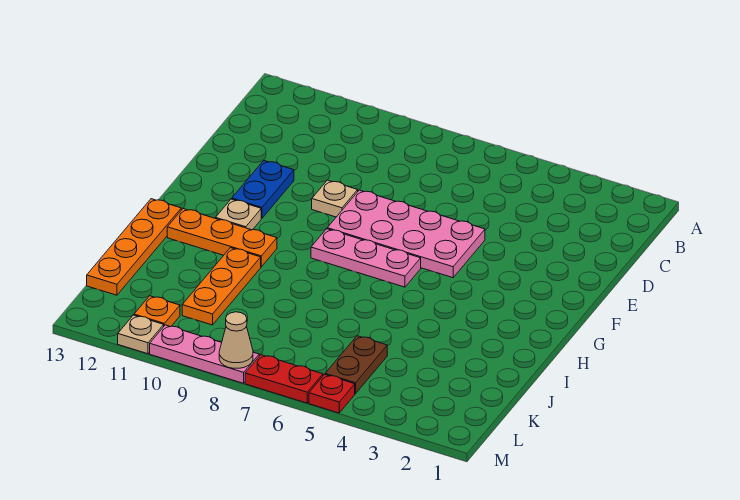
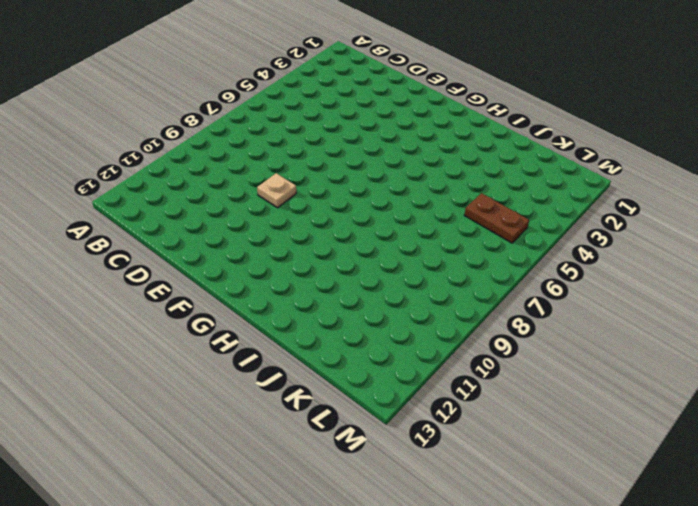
none -> pink 2x4 plate [327,190,485,278]
none -> blue 1x2 plate [232,160,294,218]
none -> pink 1x3 plate [311,229,421,287]

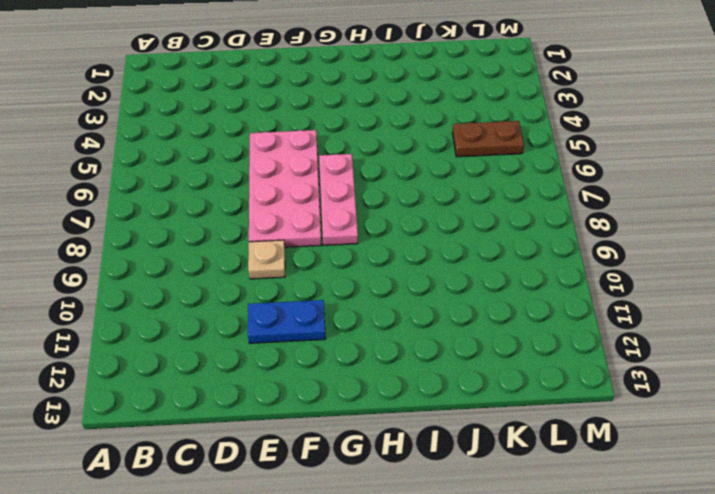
none -> tan 1x1 plate [216,199,261,230]
none -> orange 1x3 plate [167,209,277,267]
none -> orange 1x4 plate [87,199,181,295]

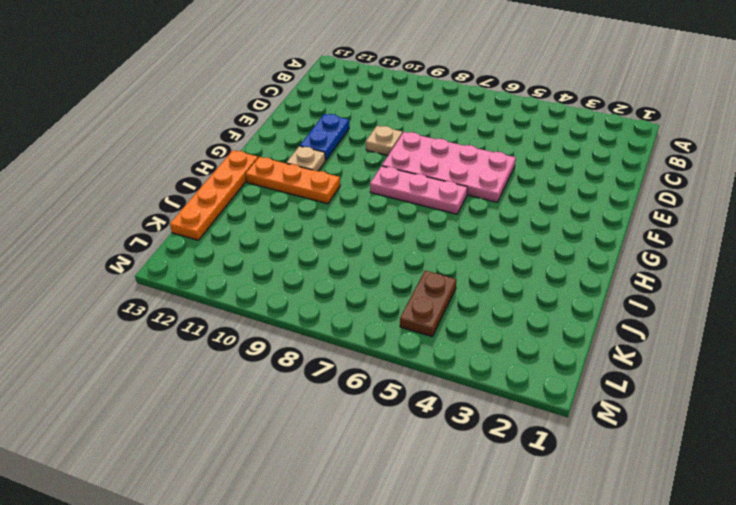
none -> orange 1x3 plate [182,248,261,325]
none -> orange 1x1 plate [134,296,180,327]
none -> red 1x1 plate [309,374,355,413]

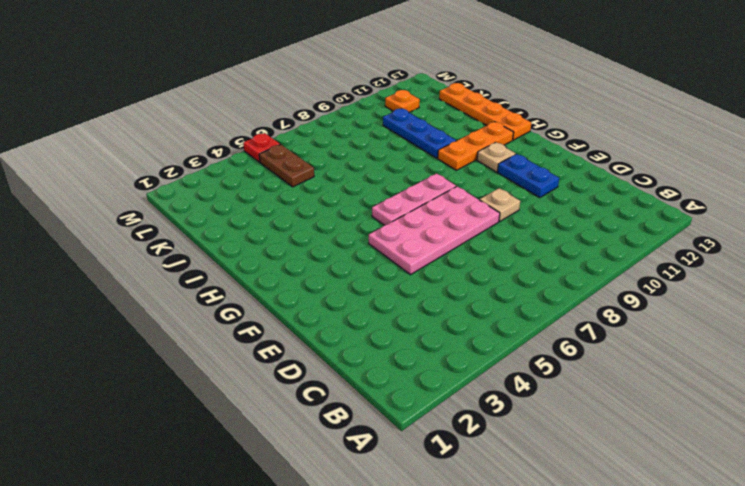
blue 1x3 plate [383,108,456,158] -> orange 1x3 plate [182,248,261,325]
none -> red 1x2 plate [245,355,323,403]
none -> pink 1x3 plate [150,325,259,383]
none -> tan 1x1 plate [118,315,164,354]

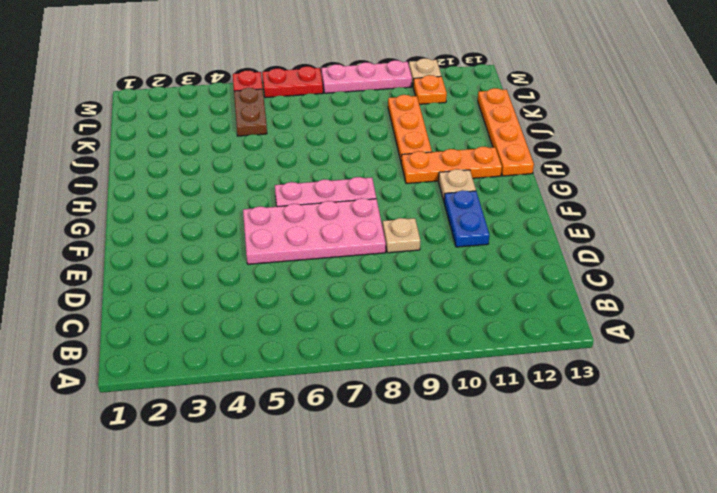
none -> tan 1x1 cone [219,312,253,368]

